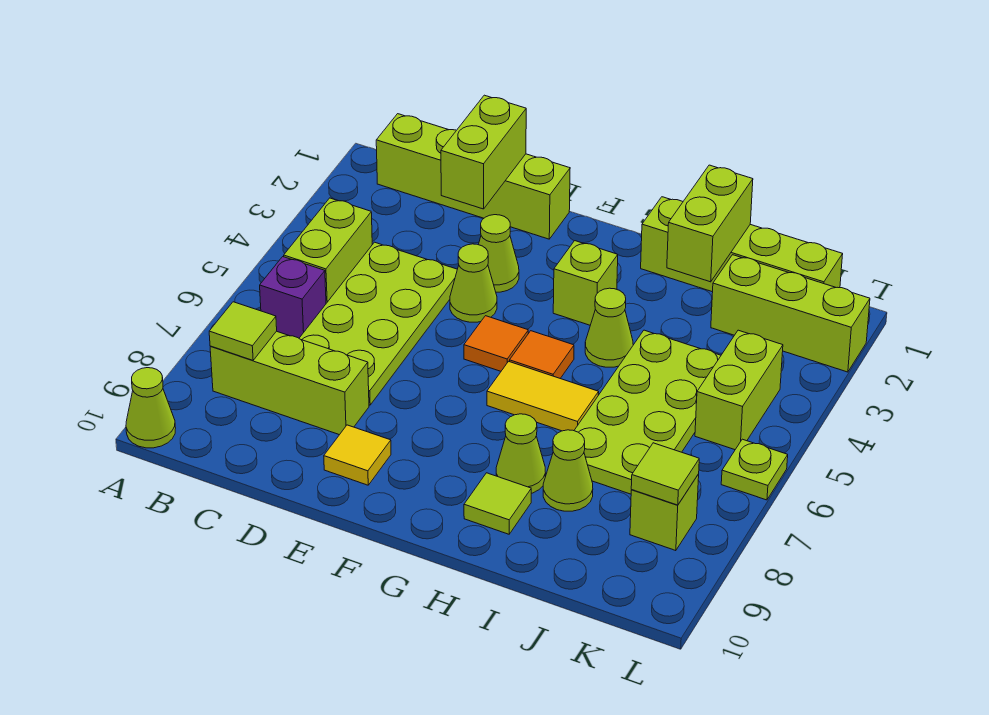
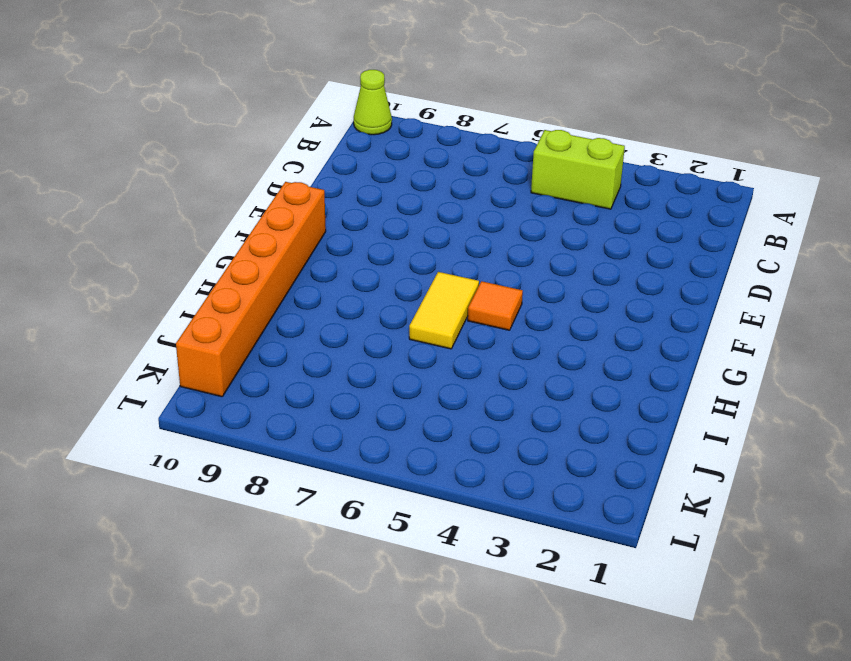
orange 1x6 brick [176,182,326,397] -> none
none -> lime 1x4 brick [376,114,570,239]
none -> purple 1x1 brick [260,257,326,338]
none -> lime 1x3 brick [210,331,369,435]

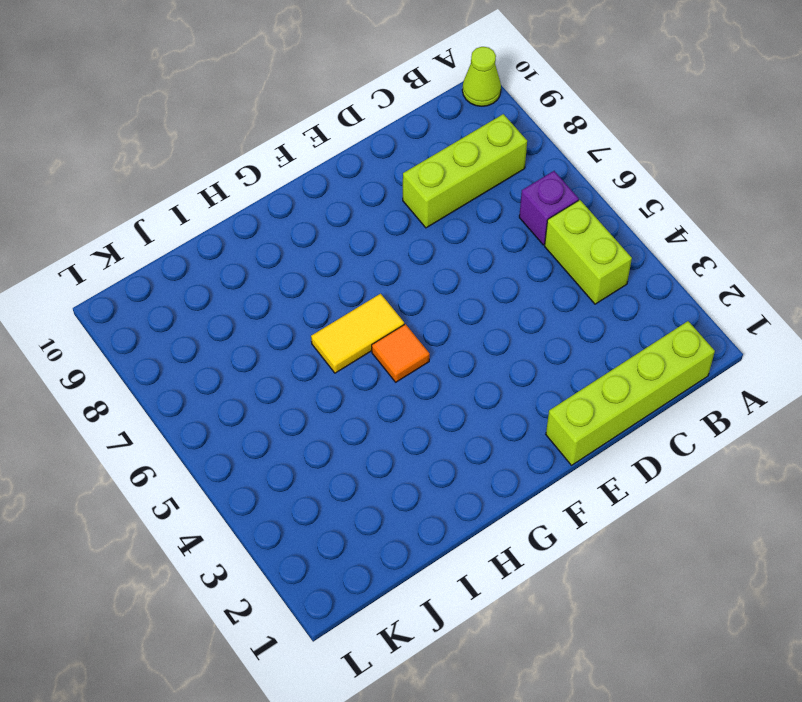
none -> lime 2x4 plate [299,242,457,405]
none -> lime 1x1 cone [478,215,519,292]
none -> lime 1x1 cone [450,244,497,322]

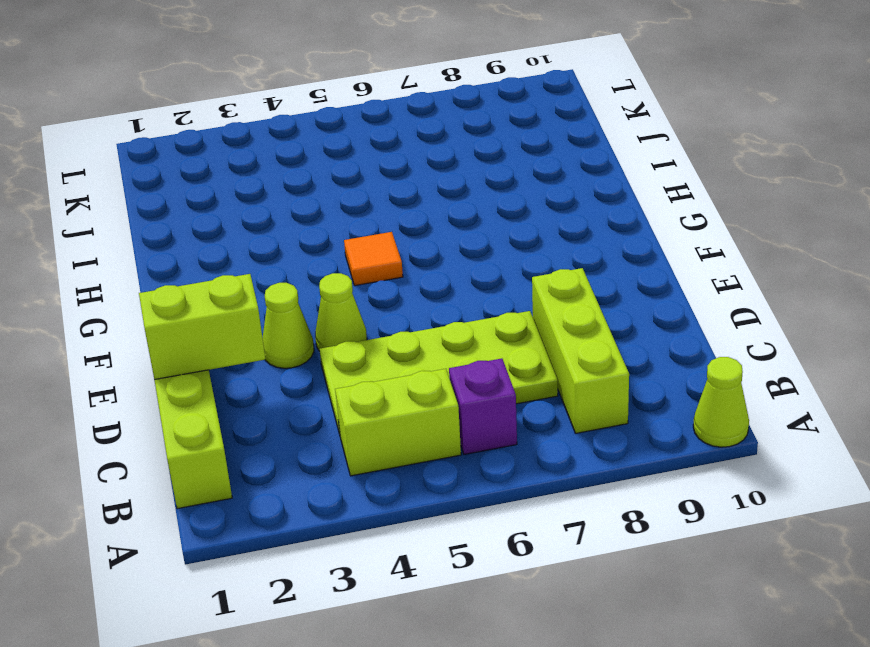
none -> yellow 1x1 tile [324,425,391,485]
none -> orange 1x1 tile [464,316,528,371]
none -> lime 1x1 brick [553,241,618,325]

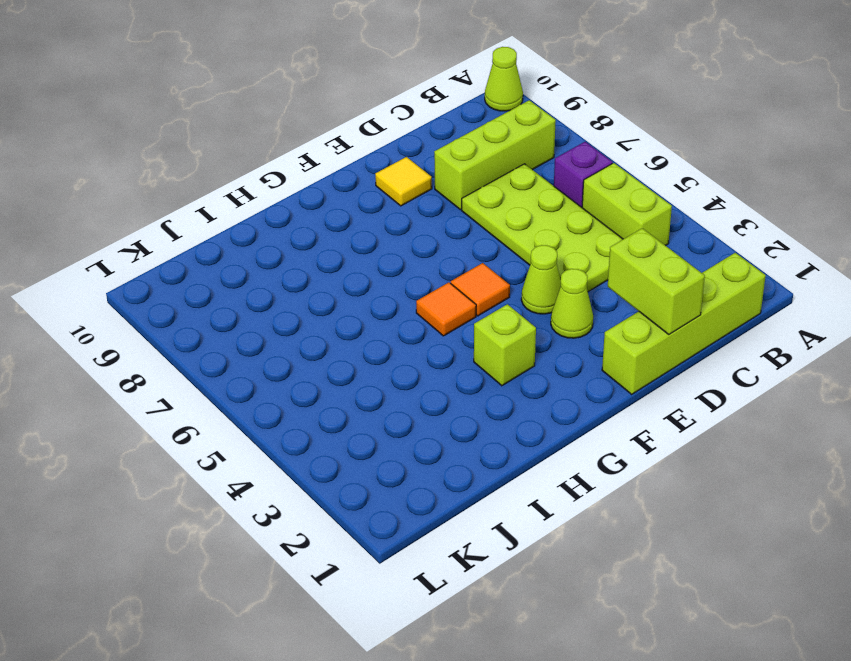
none -> yellow 1x2 tile [487,361,599,431]
none -> lime 1x4 brick [641,197,843,292]
none -> lime 1x1 cone [585,288,633,367]

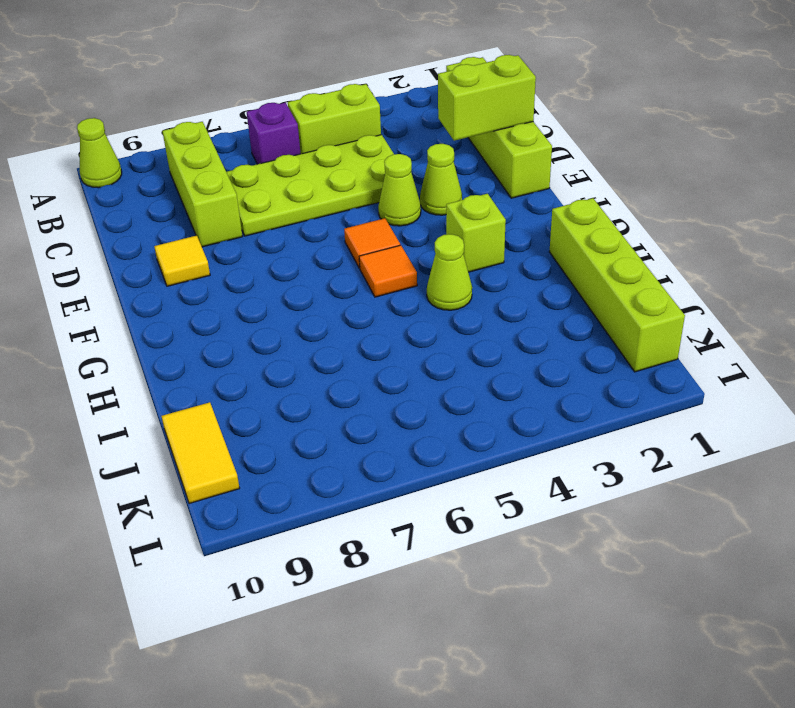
yellow 1x2 tile [161,402,240,504] -> yellow 1x2 tile moved to [487,361,599,431]
none -> lime 1x1 cone [496,414,545,493]
none -> lime 1x1 tile [464,473,531,534]
none -> lime 2x4 plate [574,330,721,494]

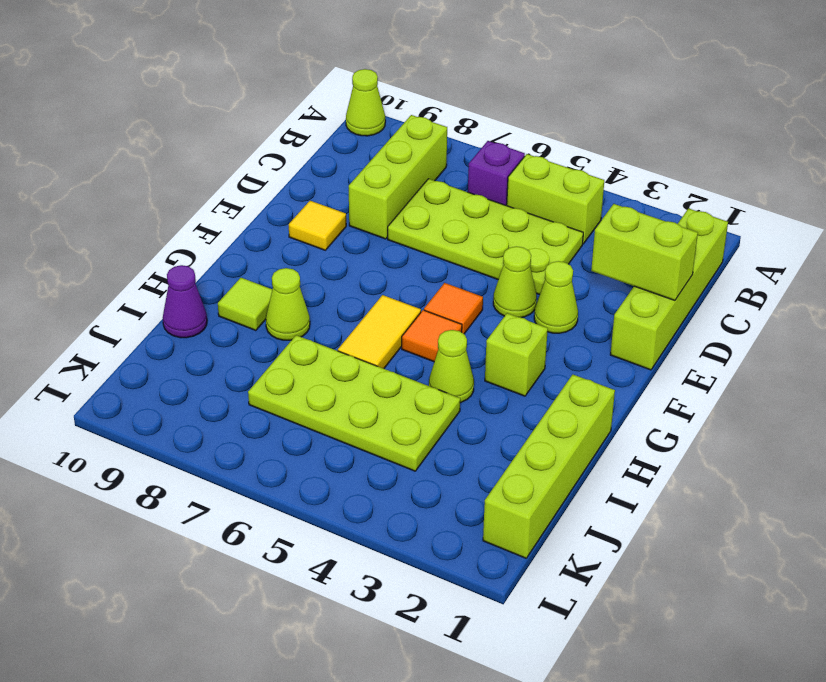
purple 1x1 cone [163,265,207,338] -> none
none -> lime 1x1 cone [543,430,593,511]
none -> lime 1x3 brick [711,255,870,372]
none -> lime 1x2 brick [695,330,783,450]

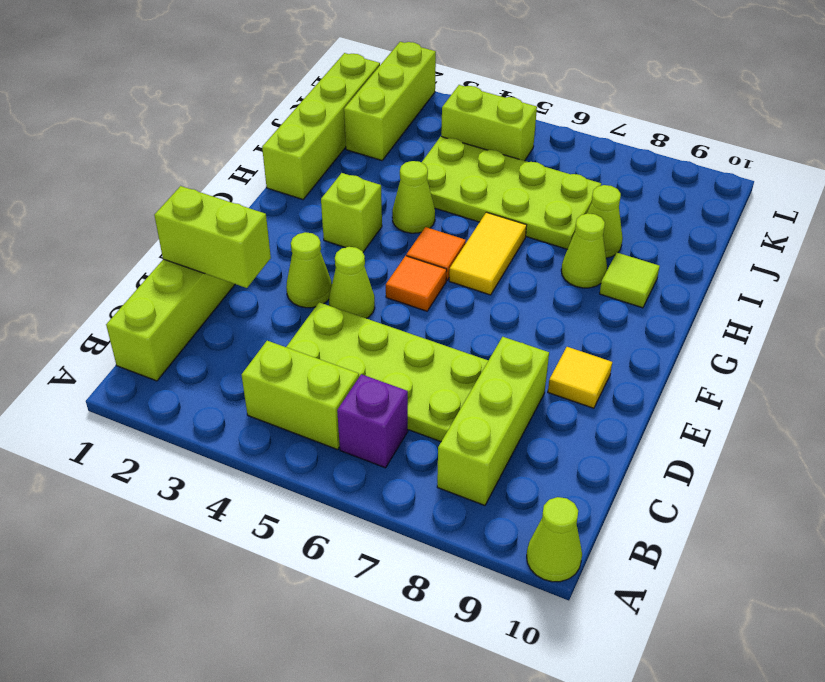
none -> lime 1x1 brick [630,474,699,551]
none -> lime 1x1 plate [721,439,788,500]
none -> lime 1x1 tile [209,302,277,360]

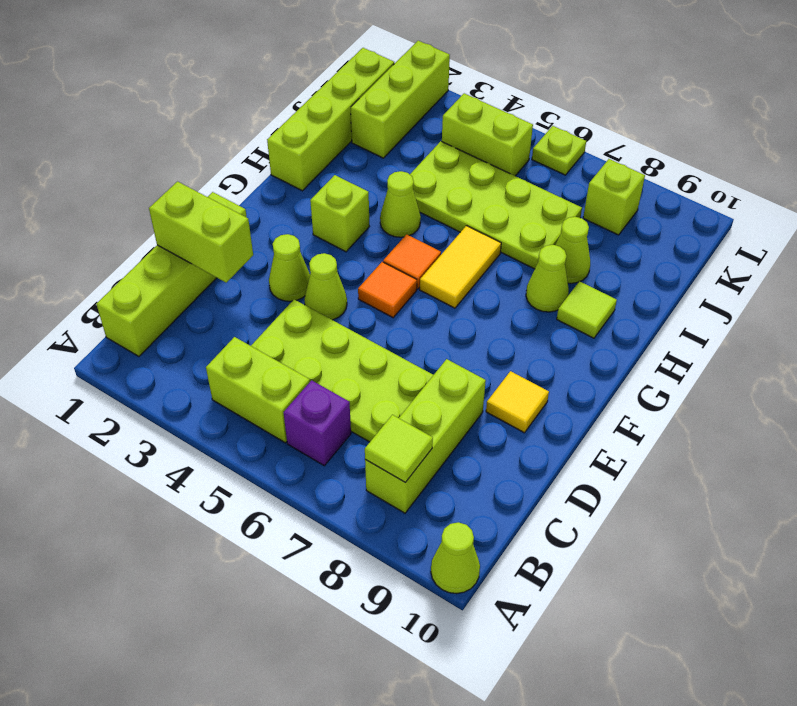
none -> lime 1x2 brick [667,165,753,282]
none -> lime 1x1 tile [631,443,699,505]

